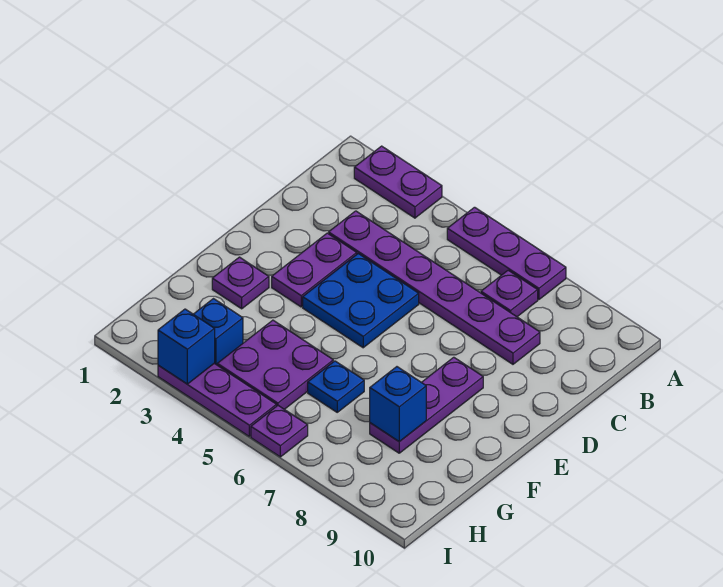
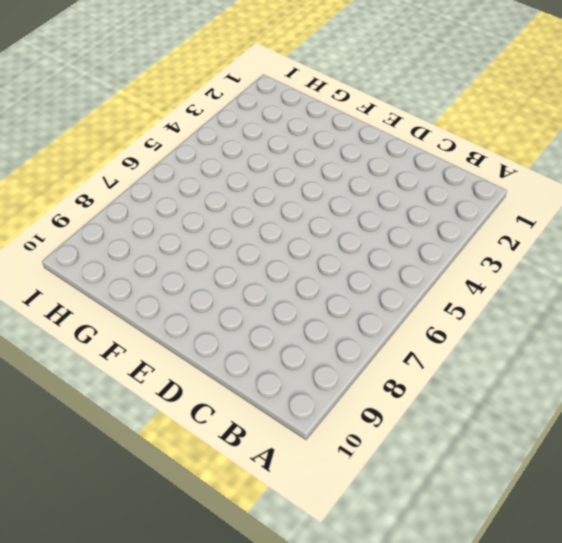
none -> purple 1x2 plate [354,146,442,218]
none -> purple 1x3 plate [447,207,566,300]
none -> purple 1x1 plate [481,270,538,317]

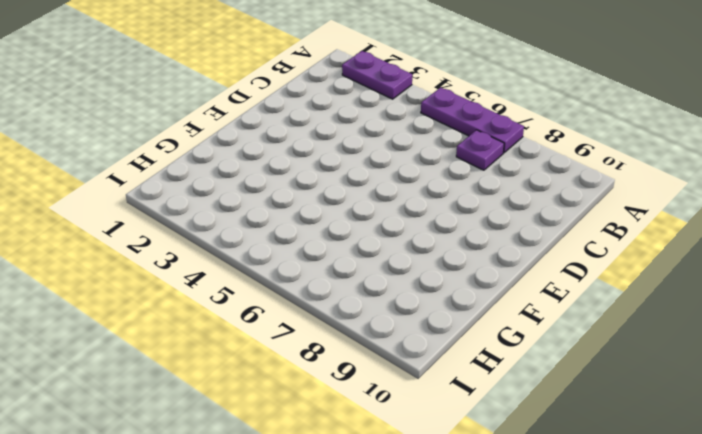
none -> purple 1x6 plate [329,211,540,364]
none -> purple 1x2 plate [272,233,357,307]
none -> blue 2x2 plate [303,254,419,348]

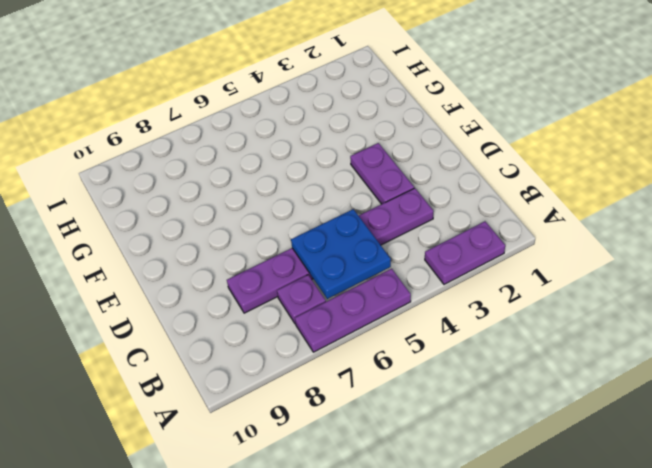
blue 2x2 plate [291,209,391,299] -> blue 2x2 plate moved to [303,254,419,348]
none -> purple 1x3 plate [370,357,483,453]
none -> purple 1x1 plate [212,257,269,309]
none -> purple 2x2 plate [217,320,333,409]

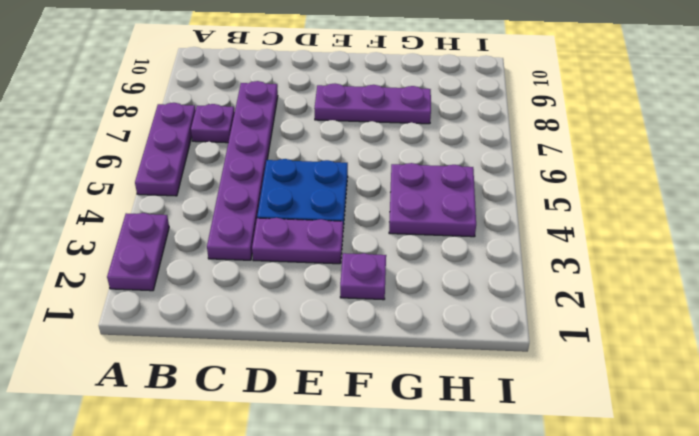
none -> blue 1x1 plate [308,361,364,412]
none -> blue 1x1 brick [194,299,243,365]
none -> purple 1x3 plate [158,363,277,436]

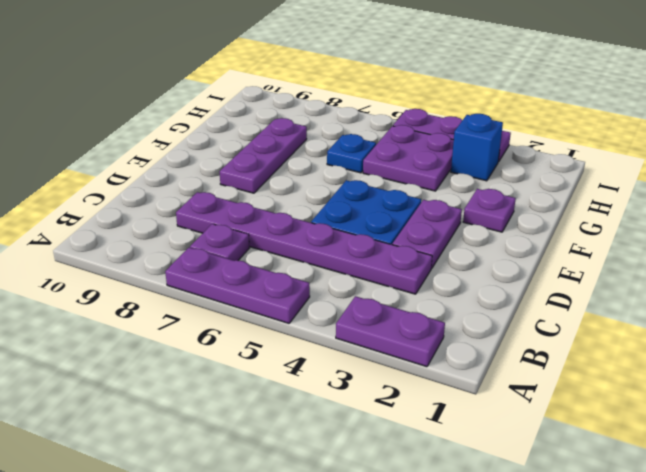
none -> purple 1x1 plate [251,406,308,457]
none -> blue 1x1 brick [370,367,426,442]
none -> blue 1x1 brick [158,309,215,384]

